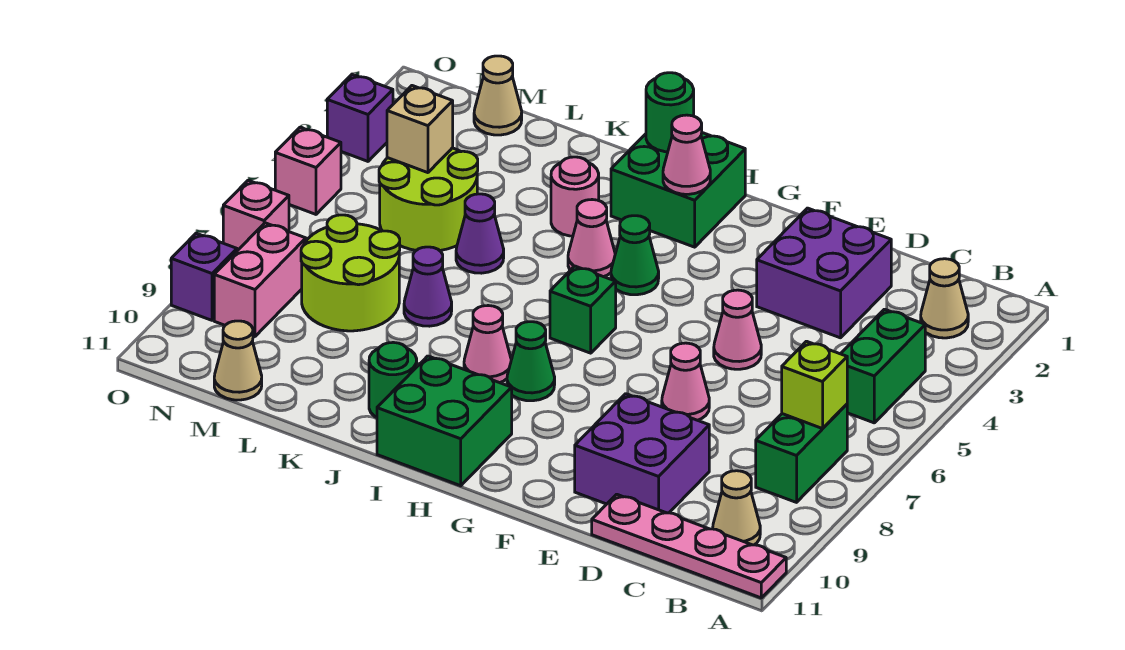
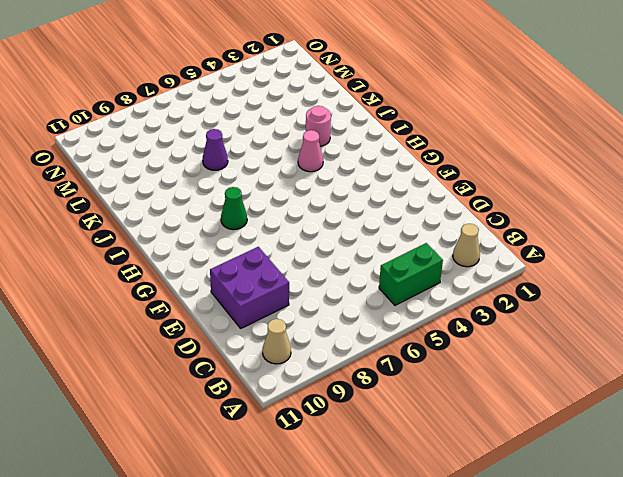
none -> pink 1x4 plate [592,494,786,598]
none -> green 1x2 brick [756,404,847,502]
none -> purple 2x2 brick [757,208,891,338]
none -> pink 1x1 cone [714,290,761,369]

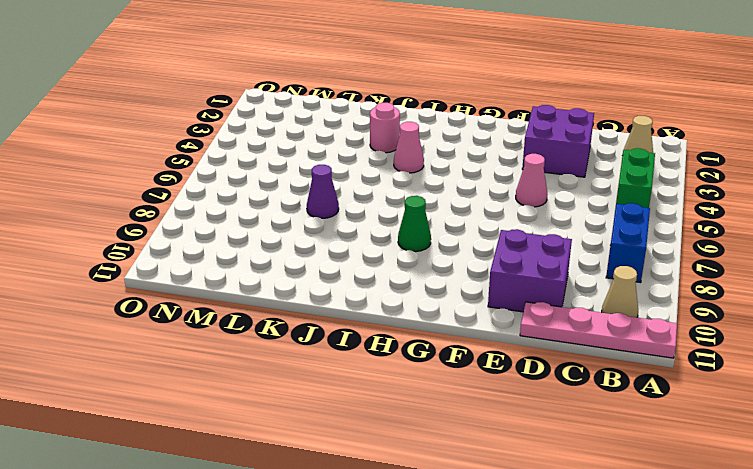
blue 1x2 brick [606,203,650,283] -> green 1x2 brick [756,404,847,502]
none -> pink 1x1 cone [662,343,709,420]
none -> green 2x2 brick [611,133,745,247]
none -> green 1x1 cone [611,216,659,295]
none -> green 1x1 brick [550,266,616,353]

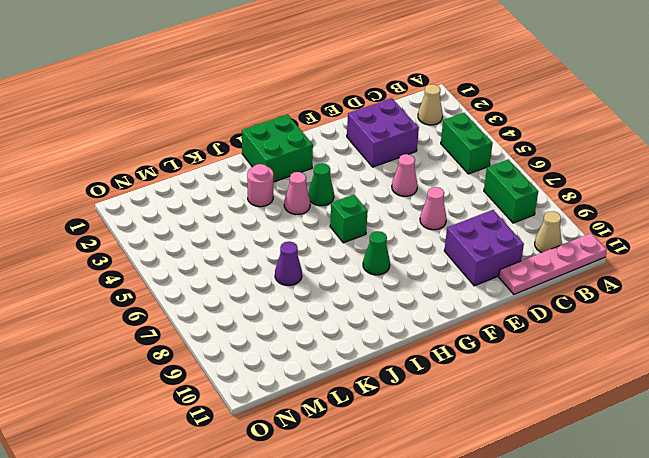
none -> green 2x2 brick [377,356,512,486]
none -> pink 1x1 cone [464,306,511,383]
none -> green 1x1 round brick [369,342,417,418]
none -> purple 1x1 cone [456,194,504,273]

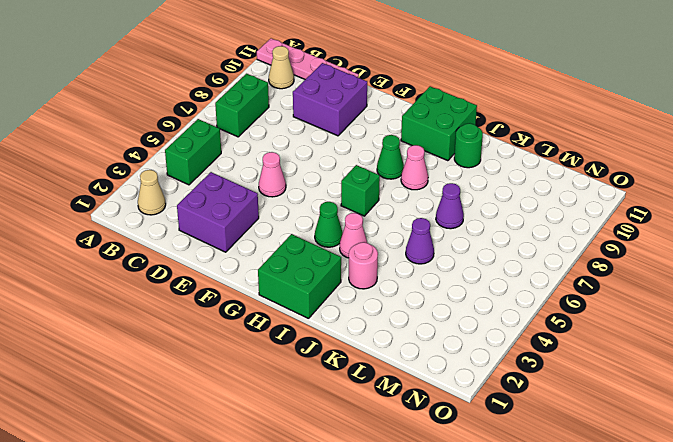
none -> pink 1x1 cone [662,343,709,420]
none -> lime 2x2 round brick [379,148,478,251]
none -> lime 2x2 round brick [301,215,400,331]
none -> tan 1x1 cone [474,56,522,135]

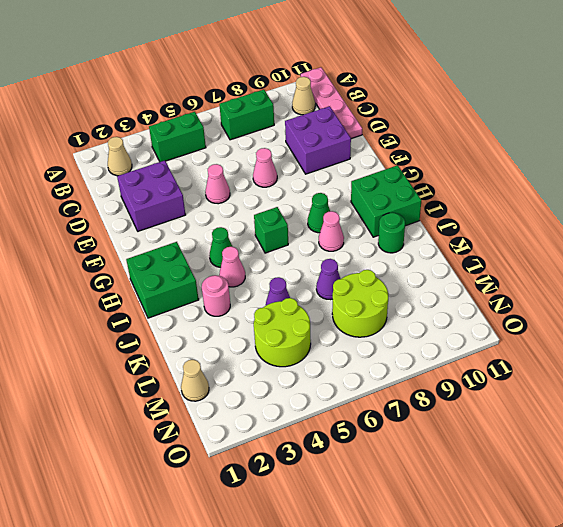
none -> tan 1x1 cone [214,321,262,400]
none -> pink 1x2 brick [214,223,306,336]
none -> purple 1x1 brick [327,74,393,161]
none -> pink 1x1 brick [275,127,341,214]

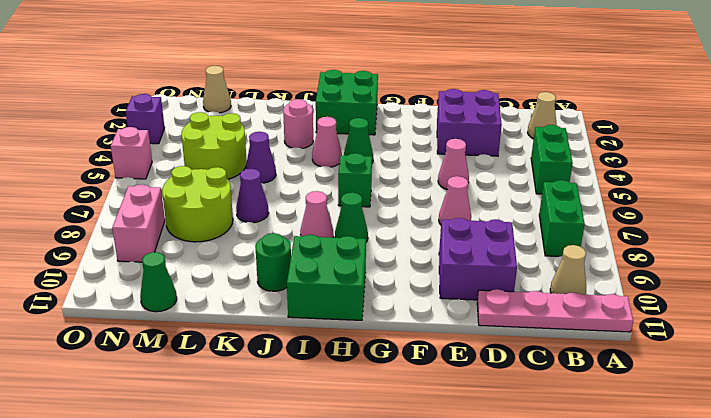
green 1x1 cone [140,252,177,312] -> tan 1x1 cone [214,321,262,400]
none -> pink 1x1 brick [223,180,289,251]
none -> purple 1x1 brick [171,233,237,320]
none -> lime 1x1 brick [782,341,847,429]
none -> pink 1x1 cone [663,115,710,194]

